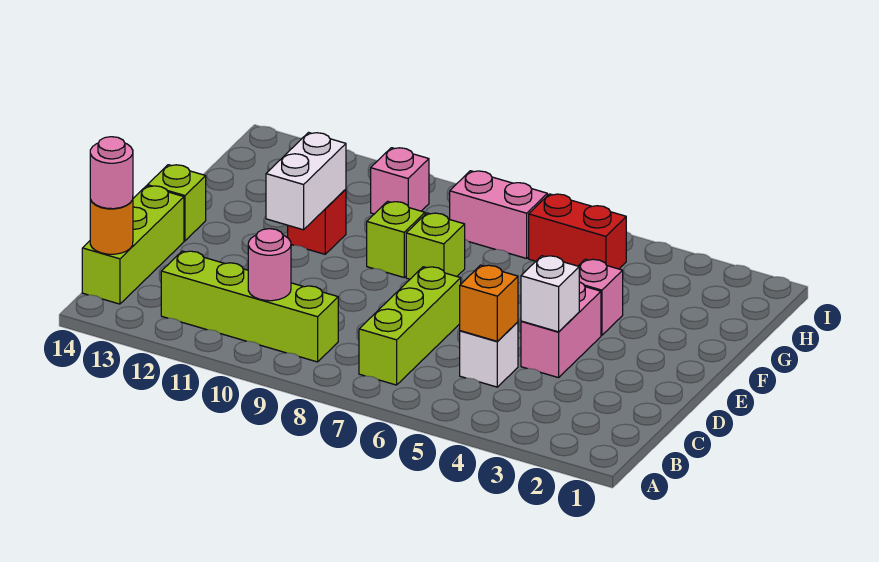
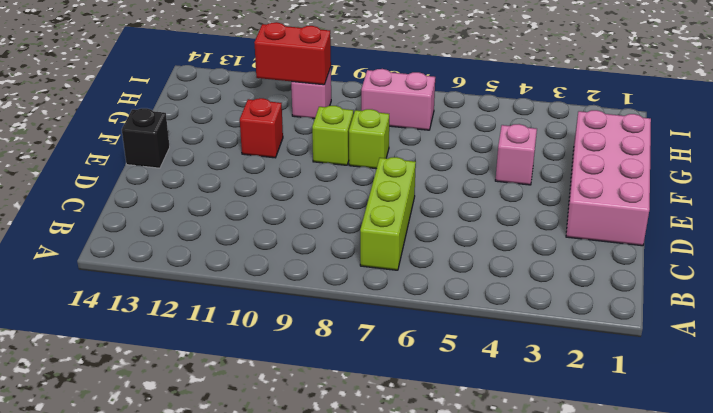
pink 2x4 brick [566,110,651,246] -> none
black 1x1 brick [122,108,170,168] -> lime 1x1 brick [147,165,206,241]
red 1x2 brick [254,22,331,85] -> red 1x2 brick moved to [529,194,626,269]
none -> lime 1x4 brick [161,251,338,362]
none -> lime 1x3 brick [82,186,184,304]
none -> white 1x1 brick [460,322,518,387]

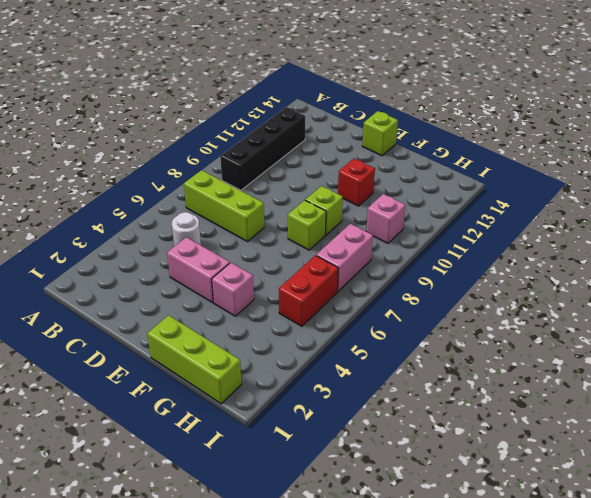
black 1x4 brick [220,107,305,190] -> lime 1x4 brick [161,251,338,362]
white 1x1 round brick [172,212,201,246] -> white 1x1 brick [460,322,518,387]
lime 1x3 brick [147,315,242,404] -> lime 1x3 brick moved to [82,186,184,304]
none -> pink 1x1 round brick [248,229,291,301]
none -> orange 1x1 round brick [90,199,133,254]
none -> orange 1x1 brick [460,265,518,341]

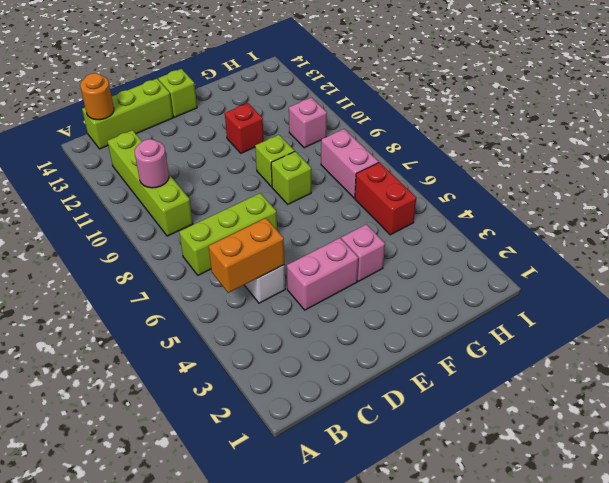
orange 1x2 brick [209,218,284,293] -> orange 1x1 brick [460,265,518,341]
none -> white 1x1 brick [521,256,579,332]
none -> white 1x2 brick [266,133,346,230]
none -> pink 1x1 round brick [90,137,133,209]

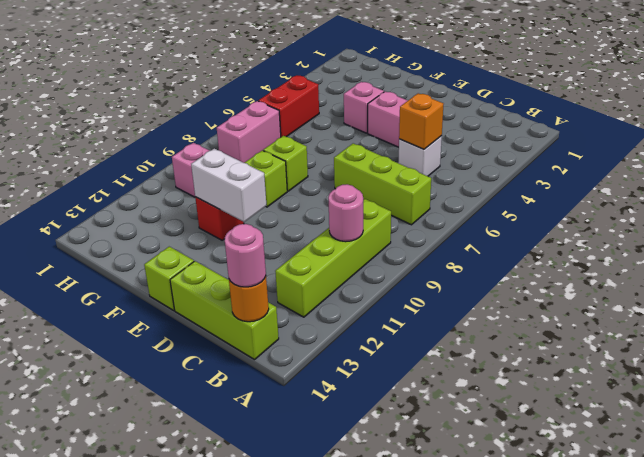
none -> white 1x1 brick [521,256,579,332]

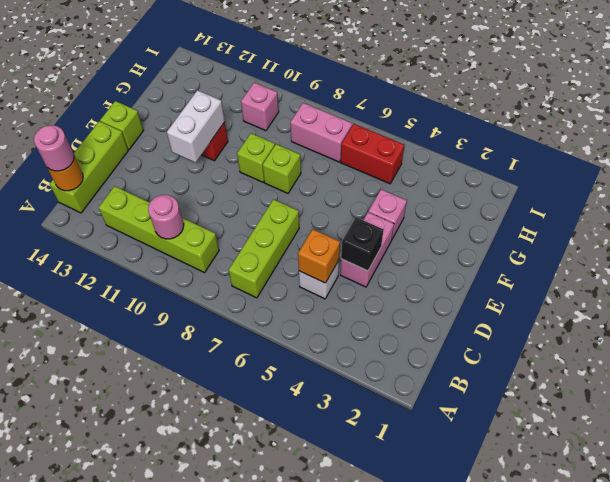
black 1x1 brick [341,217,384,271] -> white 1x1 brick [521,256,579,332]

